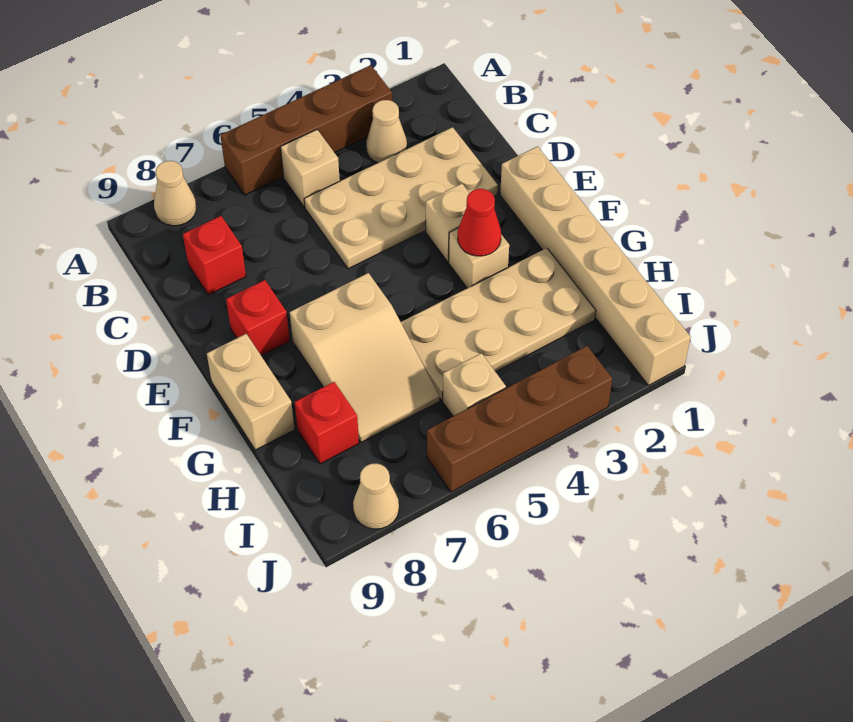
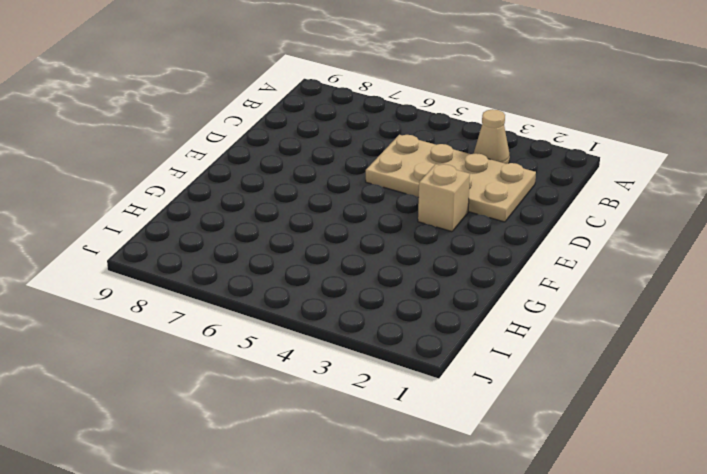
none -> brown 1x4 brick [220,65,392,195]
none -> tan 1x1 cone [154,161,196,226]
none -> tan 1x1 brick [281,130,340,207]

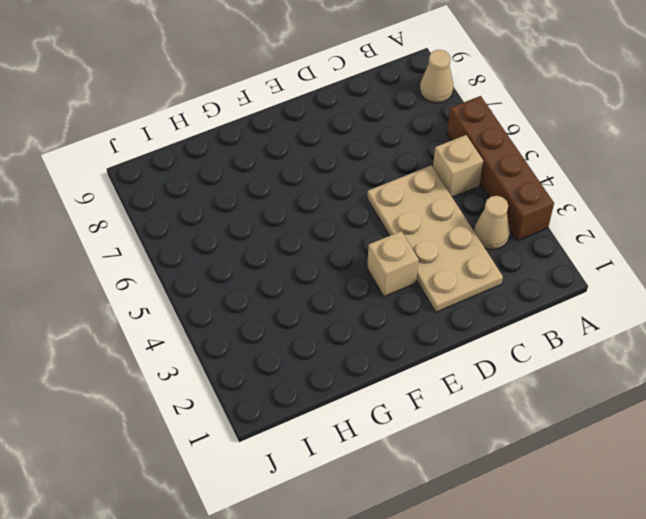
none -> red 1x1 brick [183,216,246,295]
none -> tan 1x6 brick [500,146,691,385]
none -> red 1x1 brick [226,280,290,356]

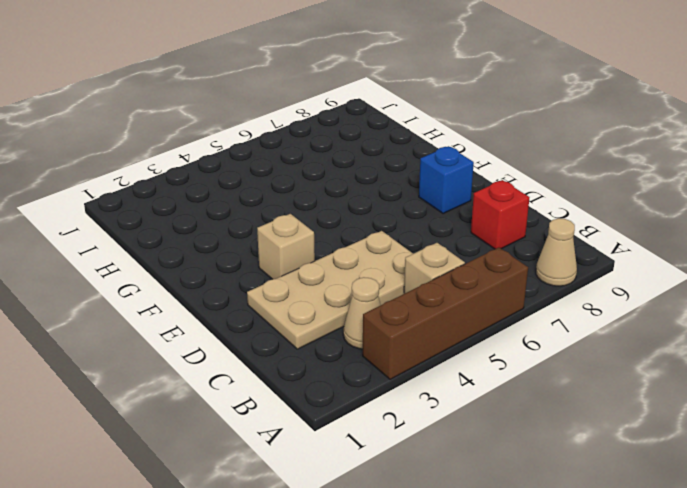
blue 1x1 brick [419,146,474,214] -> red 1x1 brick [226,280,290,356]
none -> tan 1x6 brick [500,146,691,385]
none -> tan 1x1 brick [449,228,509,288]
none -> tan 2x3 slope [290,273,440,442]

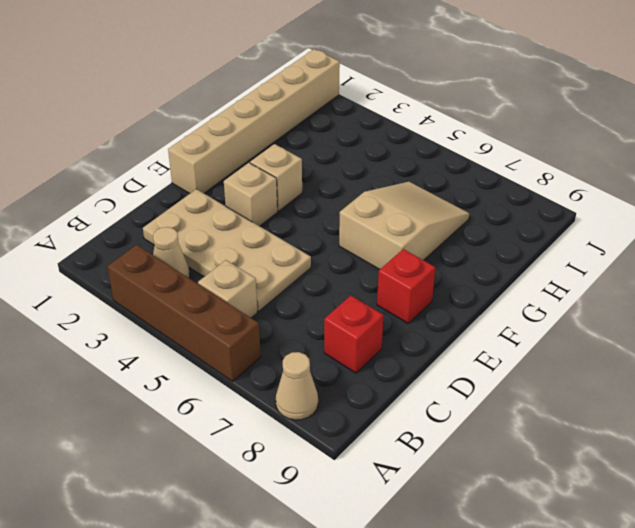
none -> tan 1x2 brick [207,334,295,450]
none -> tan 2x4 plate [401,248,596,400]
none -> red 1x1 brick [295,382,359,464]

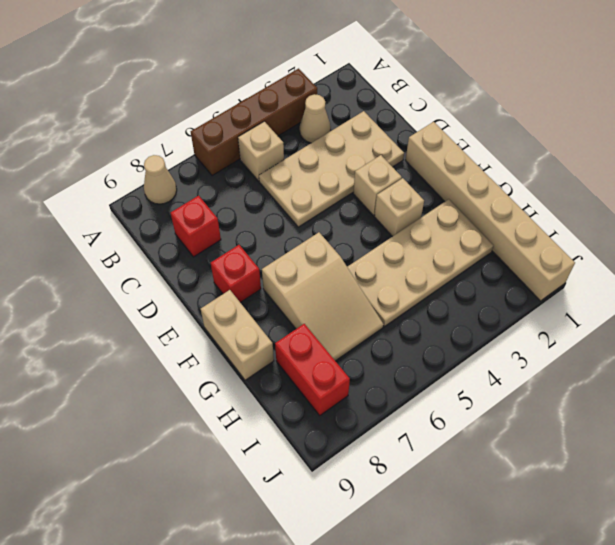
red 1x2 brick [275,324,350,415] -> red 1x1 brick [295,382,359,464]
none -> tan 1x1 brick [443,353,506,416]
none -> brown 1x4 brick [427,346,612,492]
none -> tan 1x1 cone [353,464,399,529]

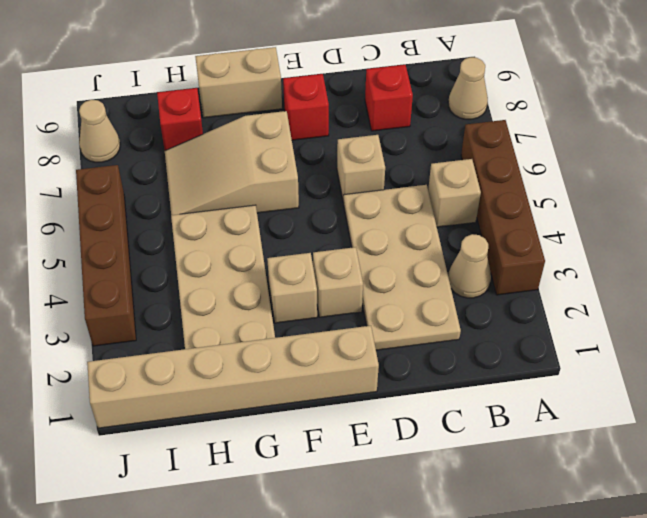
tan 1x1 brick [337,135,385,202] -> tan 1x1 brick moved to [443,353,506,416]
none -> red 1x1 cone [458,189,501,256]

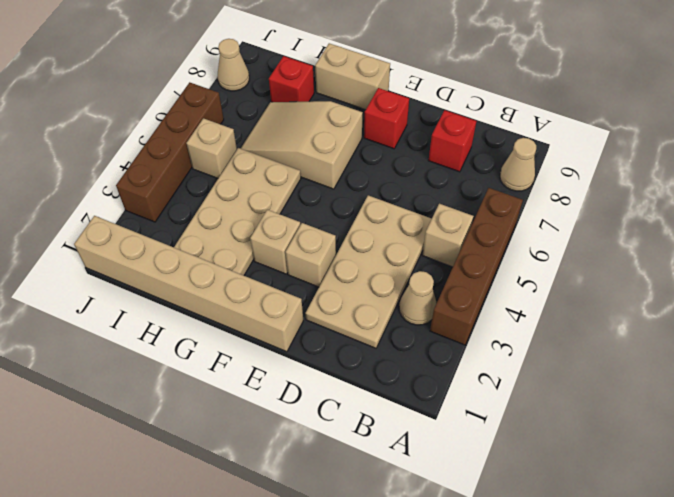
none -> red 1x1 cone [458,189,501,256]

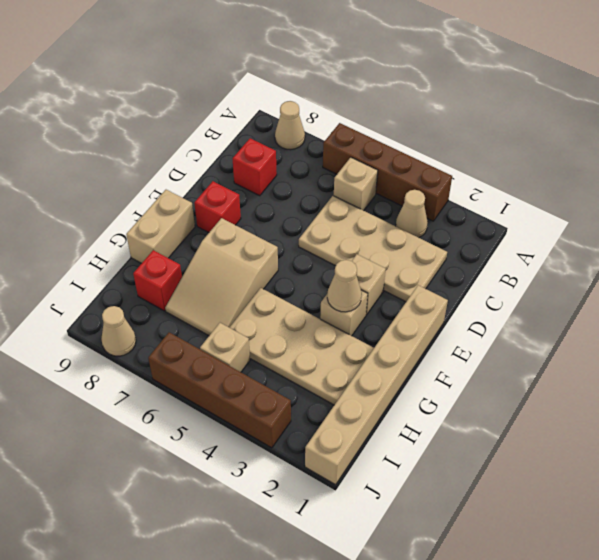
tan 1x1 cone [327,260,362,312] -> red 1x1 cone [458,189,501,256]

